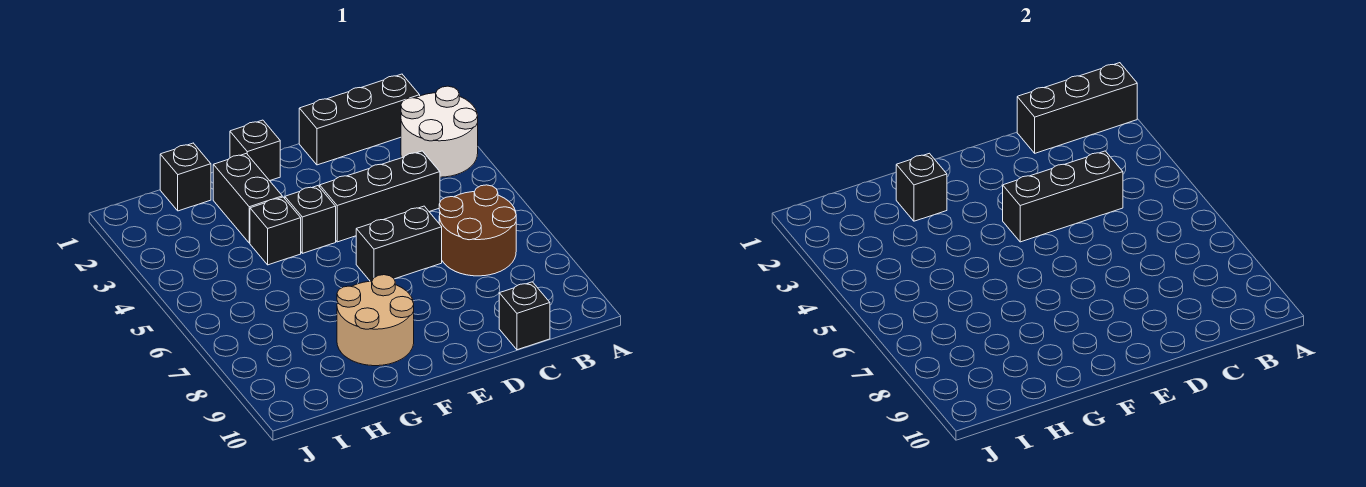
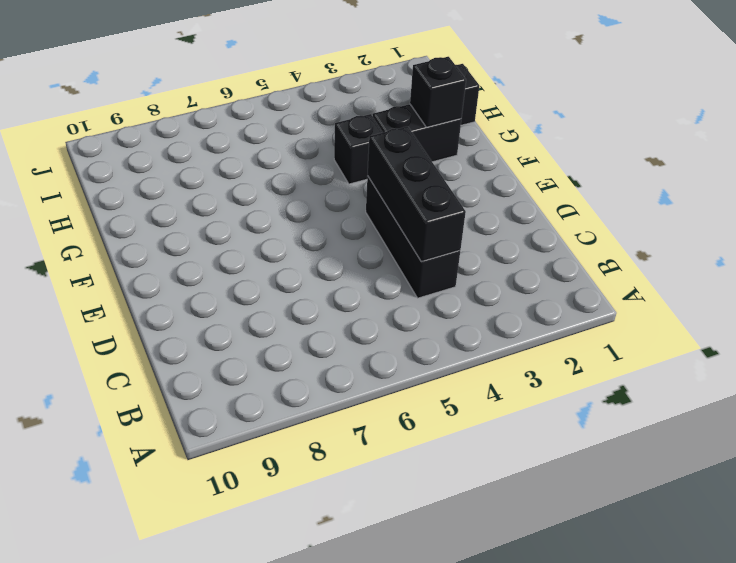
none -> white 2x2 round brick [401,86,478,177]
none -> black 1x3 brick [299,74,420,165]
none -> brown 2x2 round brick [439,185,516,276]

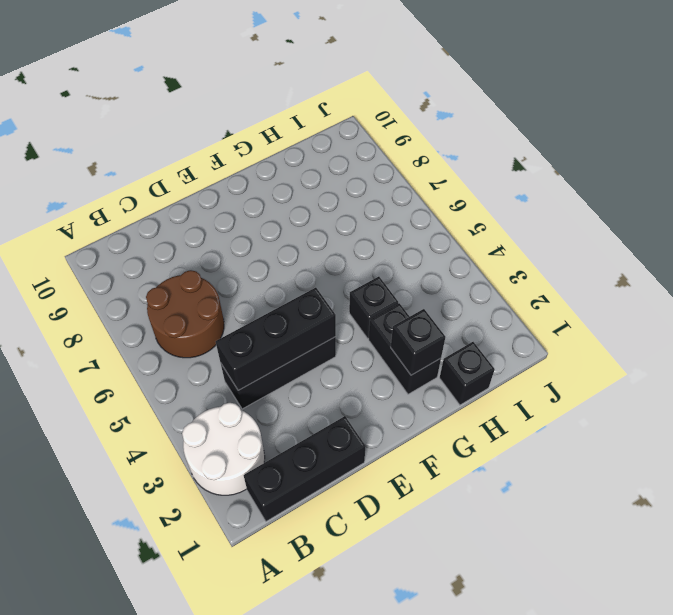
none -> black 1x1 brick [499,282,550,350]
none -> black 1x2 brick [356,206,442,281]
none -> black 1x1 brick [230,120,280,181]

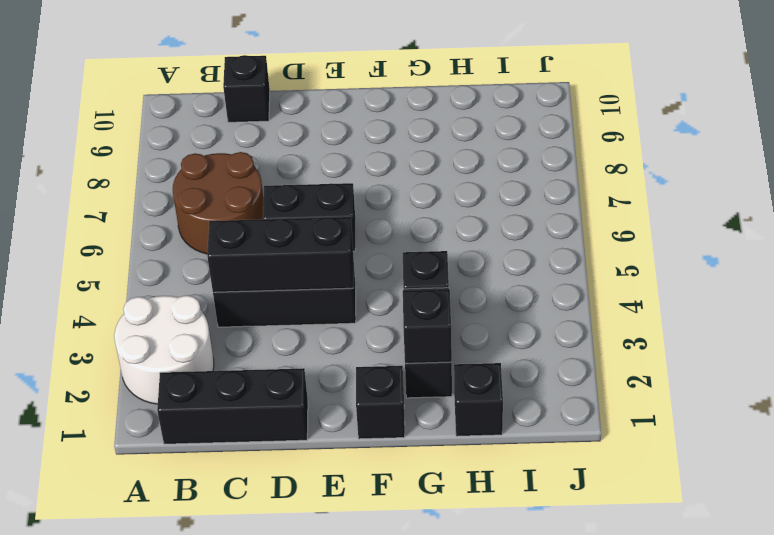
none -> black 1x1 brick [285,186,336,253]
none -> tan 2x2 round brick [337,275,414,366]
none -> black 1x3 brick [1017,63,1137,153]

